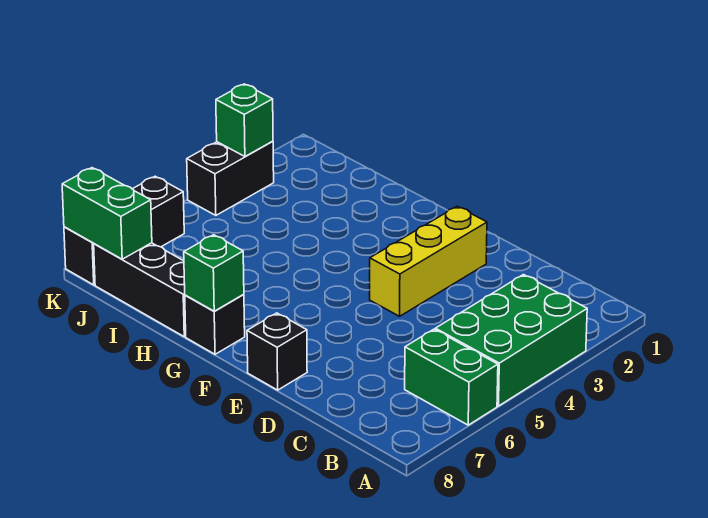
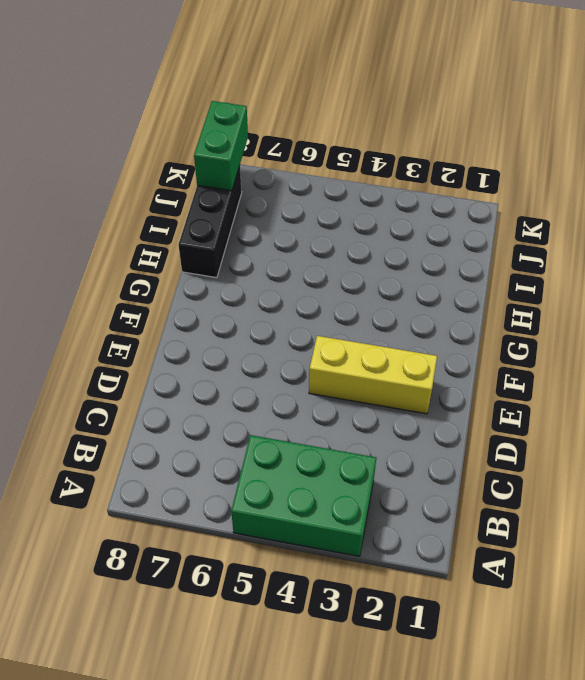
none -> green 1x2 brick [405,329,498,425]
none -> black 1x1 brick [247,313,307,390]

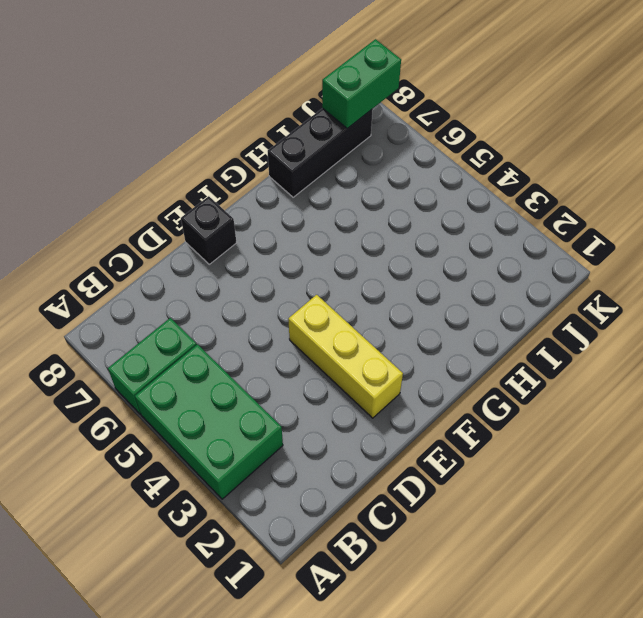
none -> black 1x1 brick [185,295,245,354]
none -> black 1x2 brick [187,141,274,215]

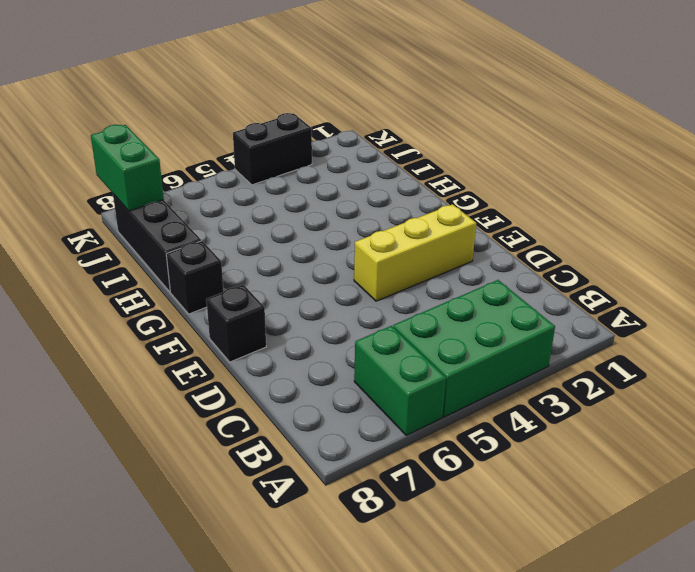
none -> black 1x3 brick [64,176,184,285]
none -> green 1x1 brick [184,235,244,311]

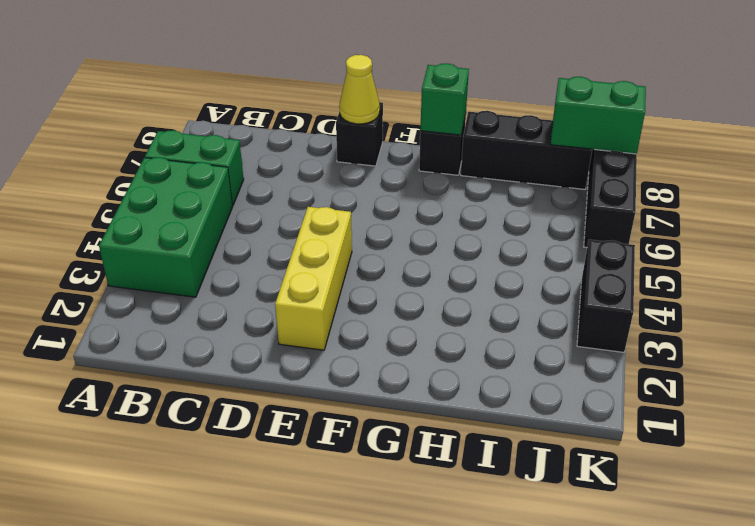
yellow 1x1 cone [339,55,380,124] -> none
none -> green 1x1 brick [216,84,273,156]

